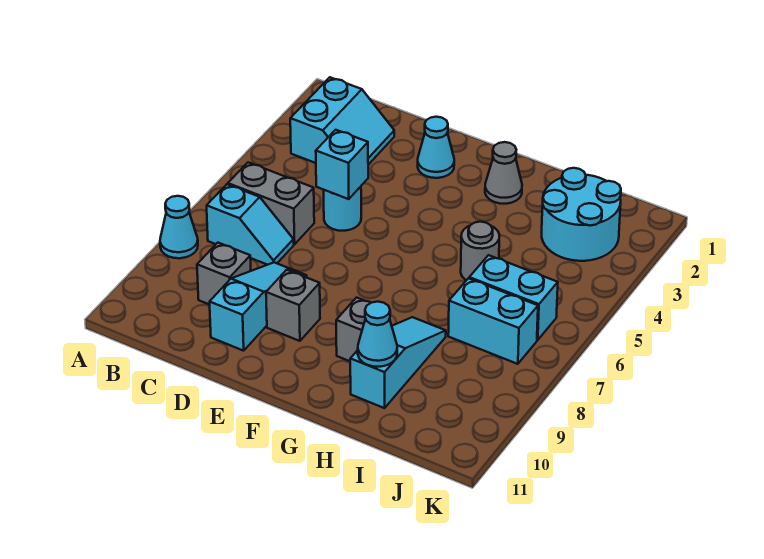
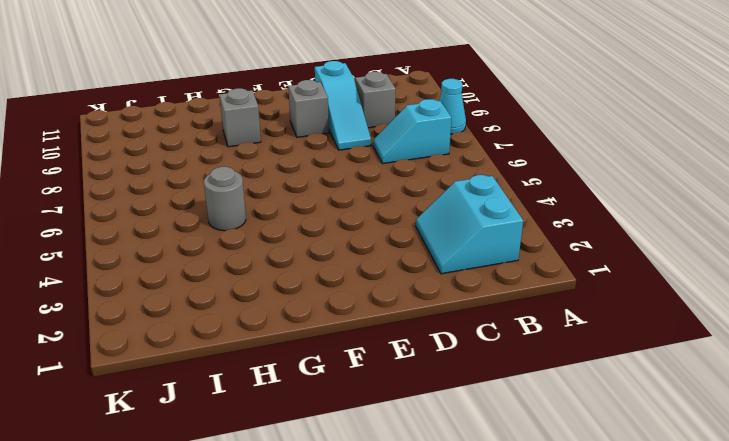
none -> grey 1x2 brick [228,162,314,244]
none -> cyan 1x1 round brick [324,187,361,231]
none -> cyan 1x1 cone [418,117,454,178]

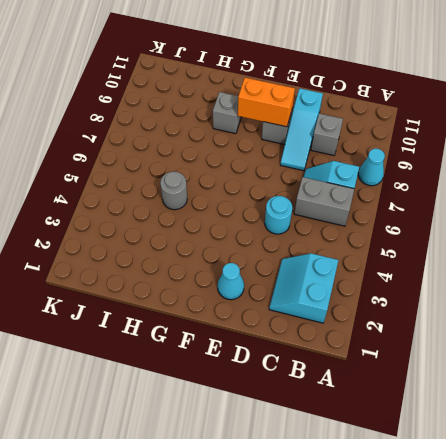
orange 1x2 brick [238,78,295,127] -> none
none -> grey 1x1 cone [485,142,522,204]
none -> cyan 1x3 slope [350,317,446,408]
none -> cyan 2x2 round brick [542,168,621,261]

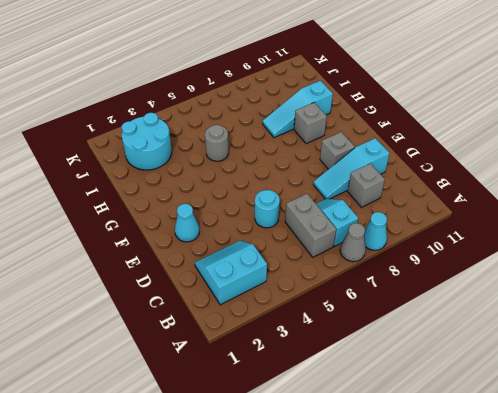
grey 1x1 cone [340,223,366,262] -> grey 1x1 cone moved to [485,142,522,204]
none -> cyan 1x2 brick [469,255,558,340]
none -> cyan 1x2 brick [448,278,538,364]
none -> cyan 1x1 brick [316,130,368,199]

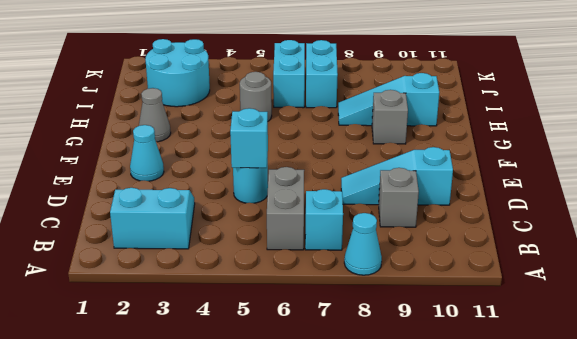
none -> grey 1x1 brick [266,270,320,341]
none -> cyan 1x1 cone [358,302,397,367]

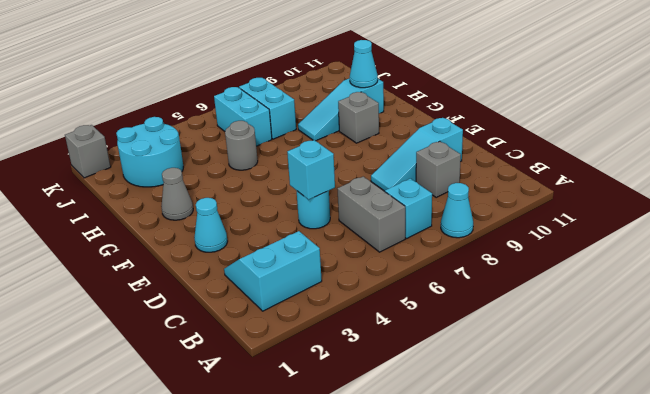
grey 1x1 brick [65,125,111,178] -> grey 1x1 brick moved to [266,270,320,341]

